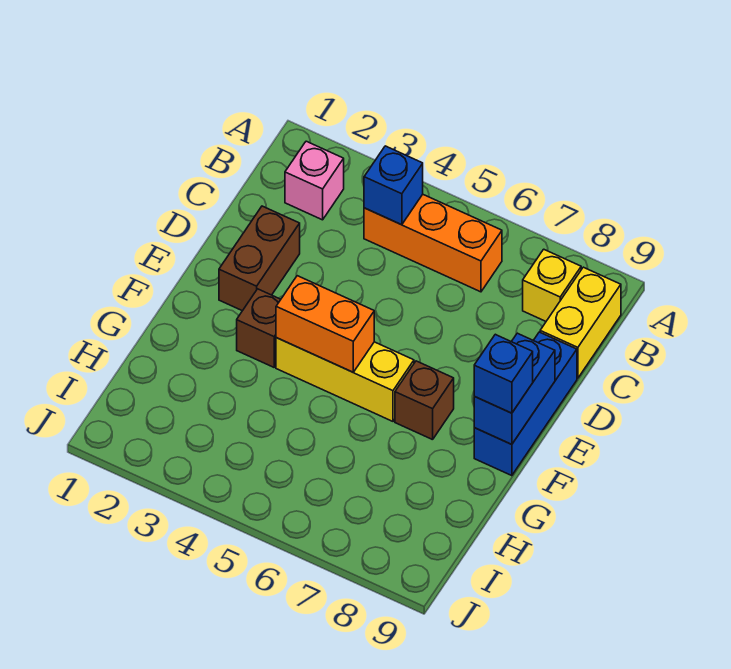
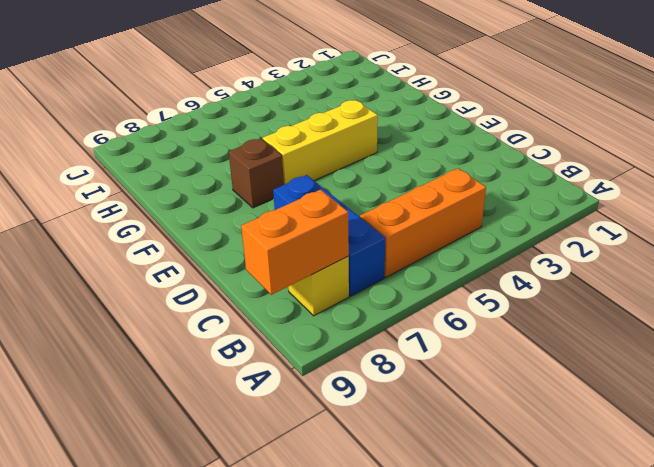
blue 1x3 brick [273,175,385,296] -> blue 1x3 brick moved to [474,332,577,476]
orange 1x2 brick [241,190,349,295] -> orange 1x2 brick moved to [276,276,374,372]
none -> pink 1x1 brick [285,141,344,220]
none -> yellow 1x2 brick [540,267,621,378]
none -> brown 1x2 brick [219,206,300,311]

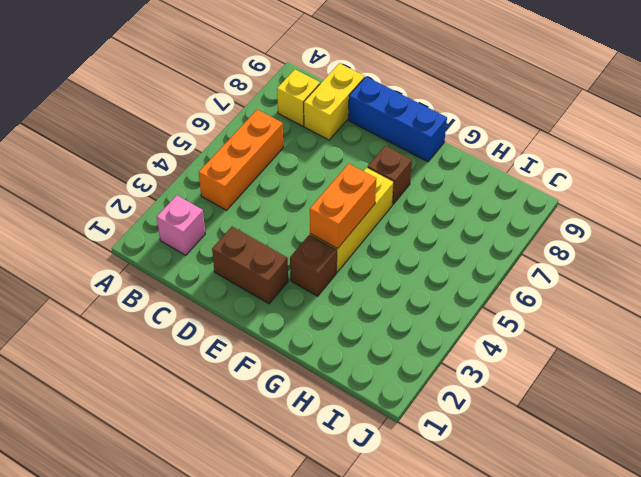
yellow 1x2 brick [304,63,365,140] -> yellow 1x2 brick turned to [540,267,621,378]
none -> blue 1x1 brick [364,146,423,225]
none -> blue 1x2 brick [474,333,555,444]
none -> blue 1x1 brick [474,334,533,413]

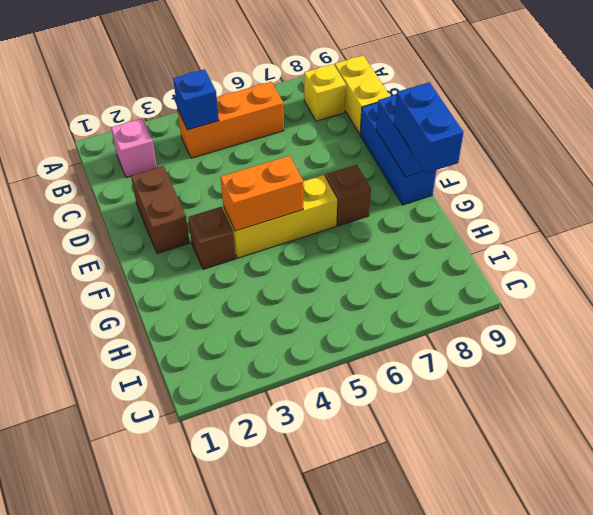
blue 1x2 brick [394,82,464,173] -> blue 1x1 brick [474,334,533,413]

